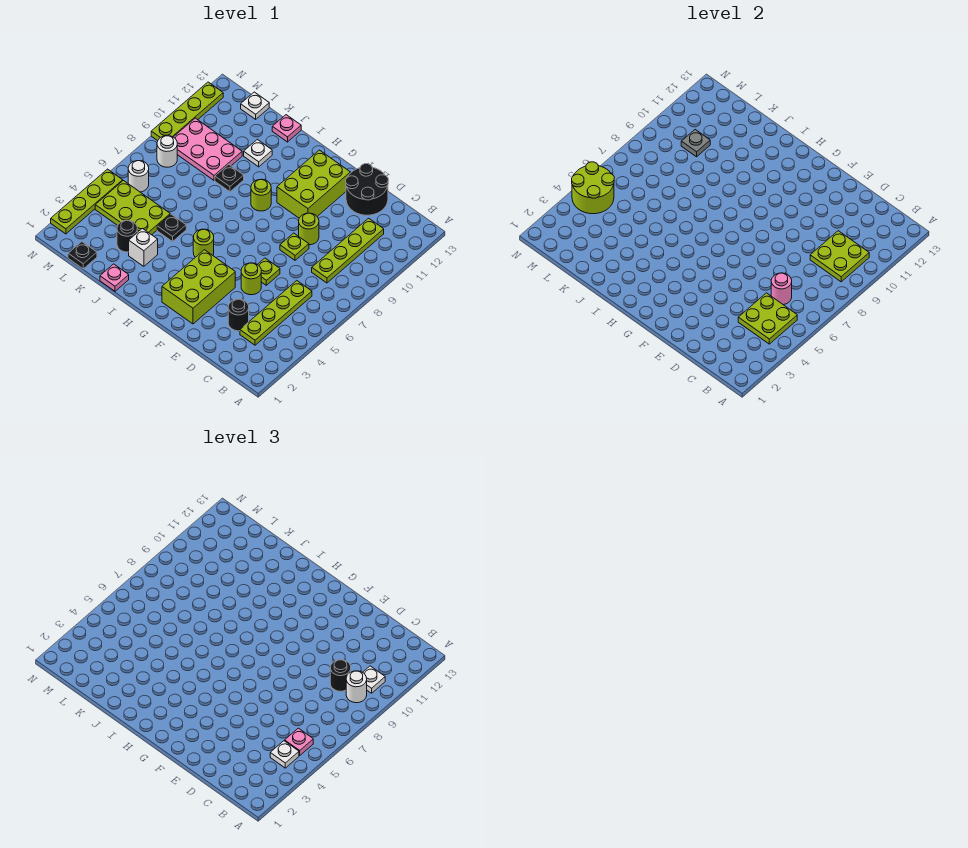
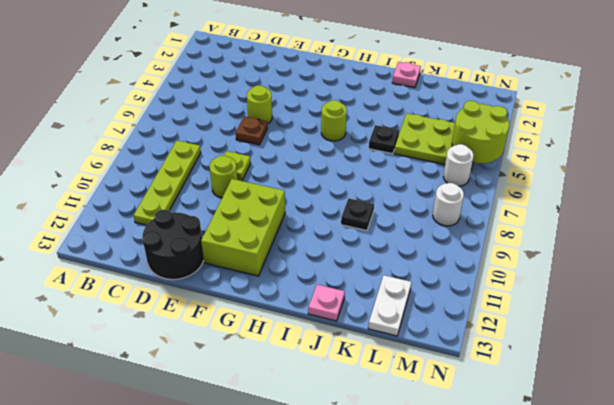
brown 1x1 plate [236,117,267,145] -> lime 1x1 plate [257,258,280,285]
white 1x2 plate [368,275,411,336] -> white 1x1 plate [241,92,269,119]
none -> lime 1x4 plate [240,281,312,345]
none -> black 1x1 round brick [228,299,249,331]
none -> lime 2x3 brick [162,250,235,324]
none -> lime 1x1 round brick [251,179,271,211]

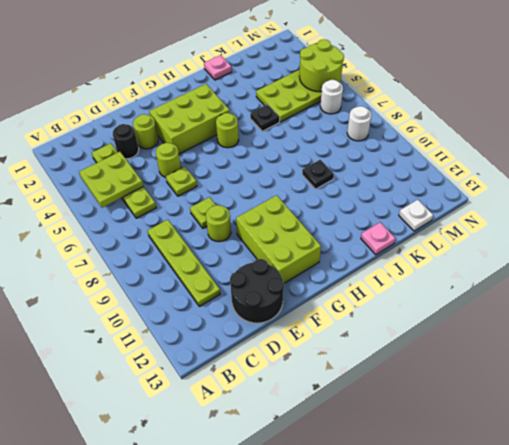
lime 1x1 round brick [133,114,158,149] -> lime 1x1 round brick moved to [251,179,271,211]
lime 2x3 brick [149,84,230,154] -> lime 2x3 brick turned to [162,250,235,324]
none -> white 1x1 brick [129,229,158,266]
none -> white 1x1 plate [244,139,272,167]
none -> black 1x1 round brick [117,220,137,252]
none -> pink 2x3 plate [174,118,242,180]

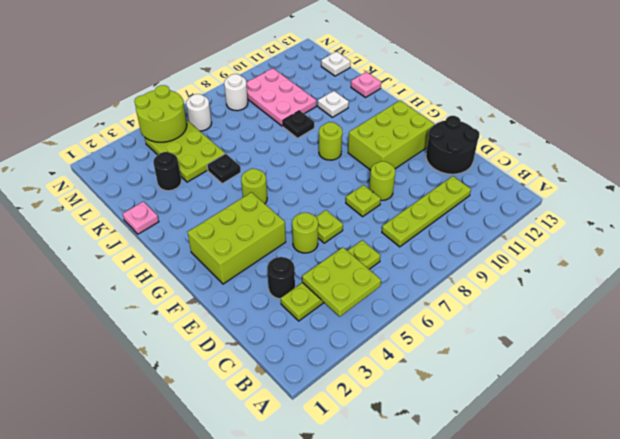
none -> white 1x1 brick [129,229,158,266]
none -> black 1x1 plate [68,242,97,269]
none -> lime 1x4 plate [51,169,123,234]
none -> lime 1x4 plate [151,82,223,141]

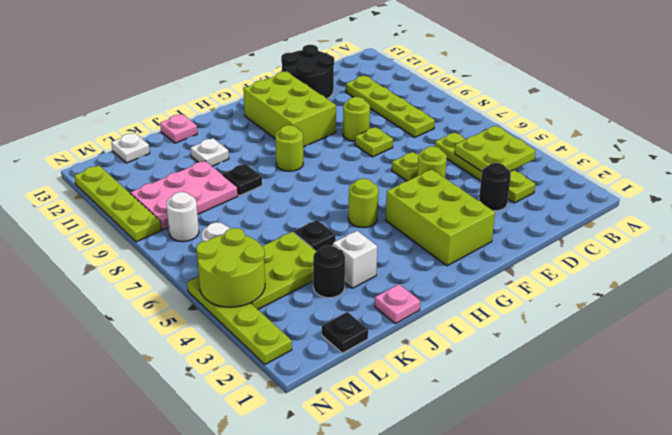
none -> lime 2x2 plate [810,231,869,282]
none -> pink 1x1 round brick [771,273,792,305]
none -> grey 1x1 plate [681,130,710,157]
none -> white 1x1 plate [270,741,299,768]

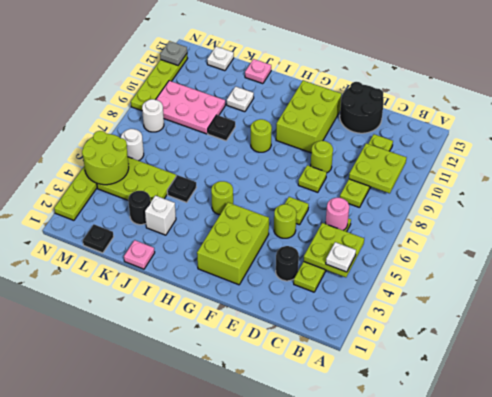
grey 1x1 plate [160,41,187,65] -> grey 1x1 plate moved to [681,130,710,157]
none -> pink 1x1 plate [285,728,313,755]
none -> white 1x1 round brick [346,671,367,703]
none -> white 1x1 plate [363,666,385,693]
none -> black 1x1 round brick [330,660,351,691]

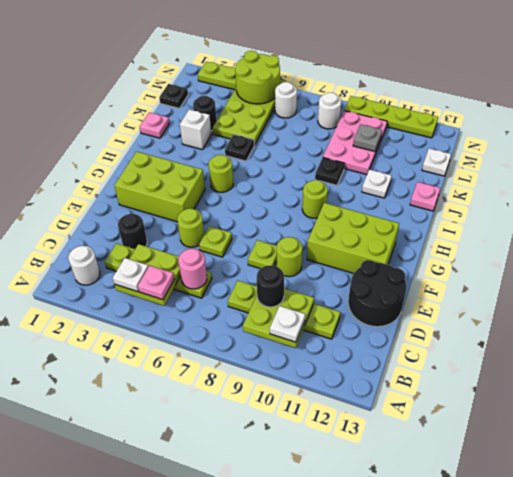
white 1x1 round brick [68,246,100,285] -> white 1x1 round brick moved to [346,671,367,703]

